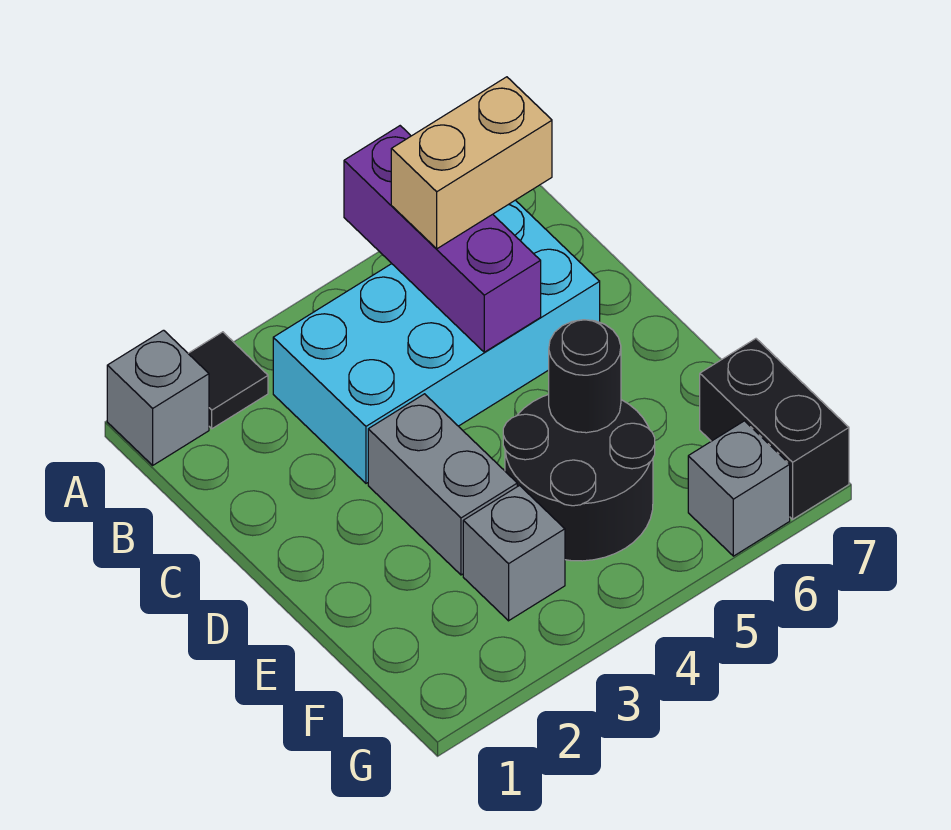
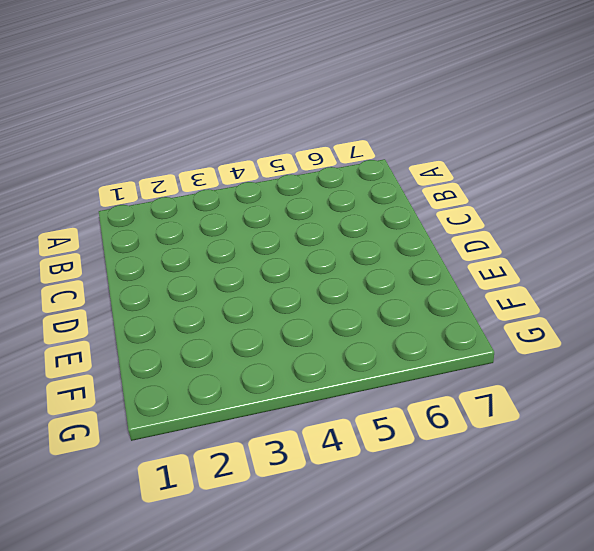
none -> grey 1x1 brick [107,330,209,465]
none -> black 1x1 tile [188,332,268,429]

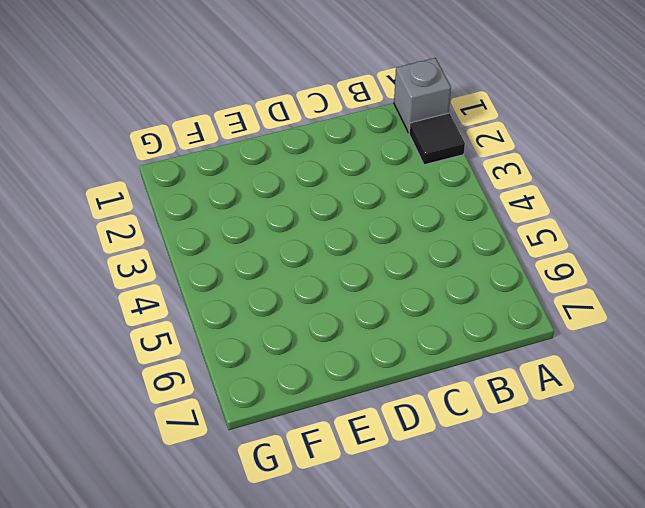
none -> cyan 2x4 brick [273,200,600,483]
none -> grey 1x2 brick [368,394,517,575]

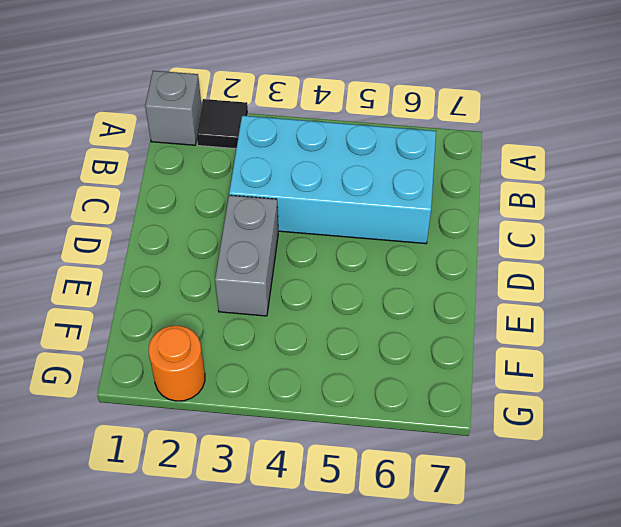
orange 1x1 round brick [149,326,205,401] -> none
none -> black 2x2 round brick [503,395,655,561]
none -> grey 1x1 brick [463,486,565,621]

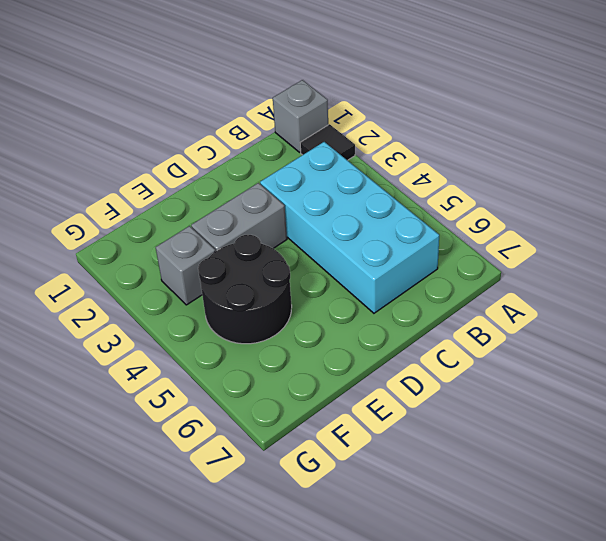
none -> black 1x2 brick [700,339,849,519]
none -> grey 1x1 brick [688,421,790,556]

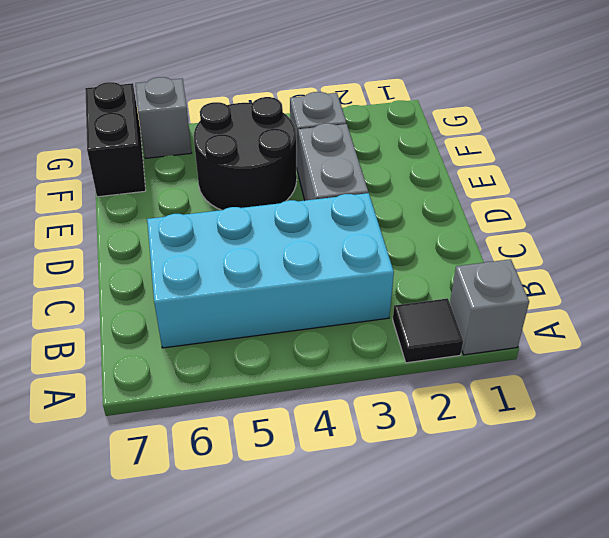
none -> purple 1x3 brick [344,126,541,352]
none -> black 1x1 round brick [549,320,621,433]

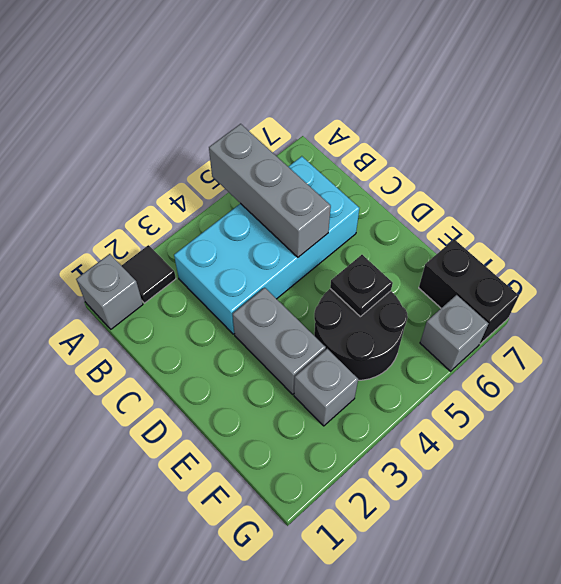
grey 1x3 brick [209,124,331,257] -> purple 1x3 brick [344,126,541,352]
black 1x1 plate [330,255,393,317] -> black 1x1 round brick [549,320,621,433]
none -> tan 1x2 brick [391,77,552,249]

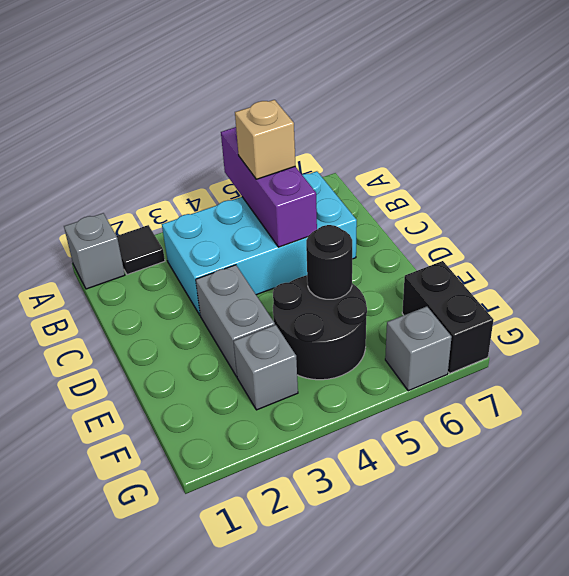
tan 1x1 brick [235,100,295,179] -> tan 1x2 brick [391,77,552,249]

